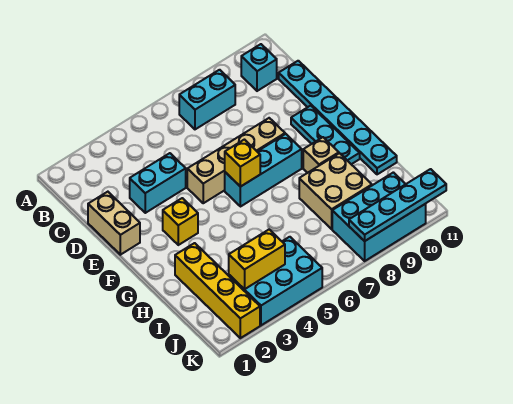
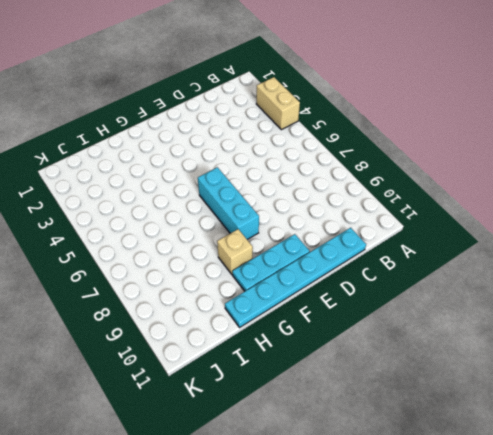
tan 1x2 brick [256,77,300,130] -> tan 1x2 brick turned to [88,192,140,255]
none -> cyan 1x2 brick [179,70,235,129]
none -> cyan 1x1 brick [241,44,277,91]
none -> cyan 1x2 brick [130,153,186,213]

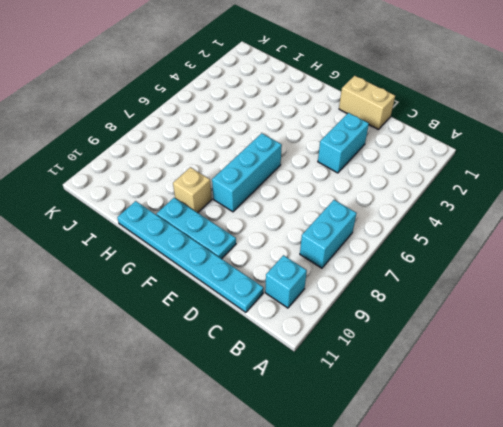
none -> tan 1x4 brick [187,118,285,203]
none -> yellow 1x1 brick [163,198,198,245]
none -> yellow 1x4 brick [175,243,260,338]

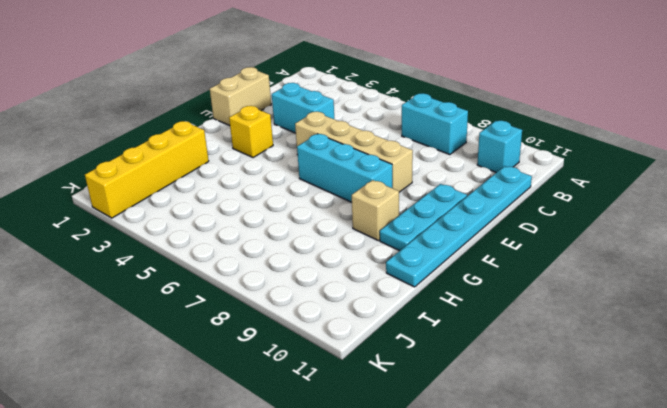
none -> tan 2x2 brick [299,153,372,229]
none -> cyan 2x3 brick [229,237,322,325]
none -> cyan 2x3 brick [332,172,426,261]

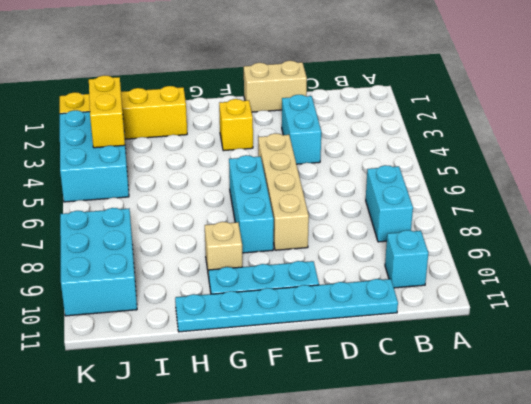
none -> tan 2x2 brick [299,153,372,229]
none -> yellow 1x1 brick [225,140,260,187]
none -> cyan 1x4 plate [349,169,446,241]

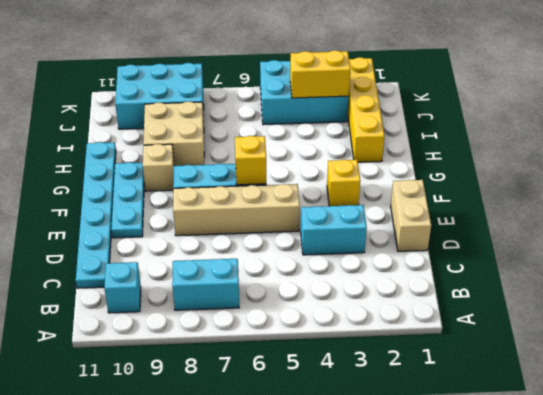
none -> cyan 1x4 plate [349,169,446,241]

